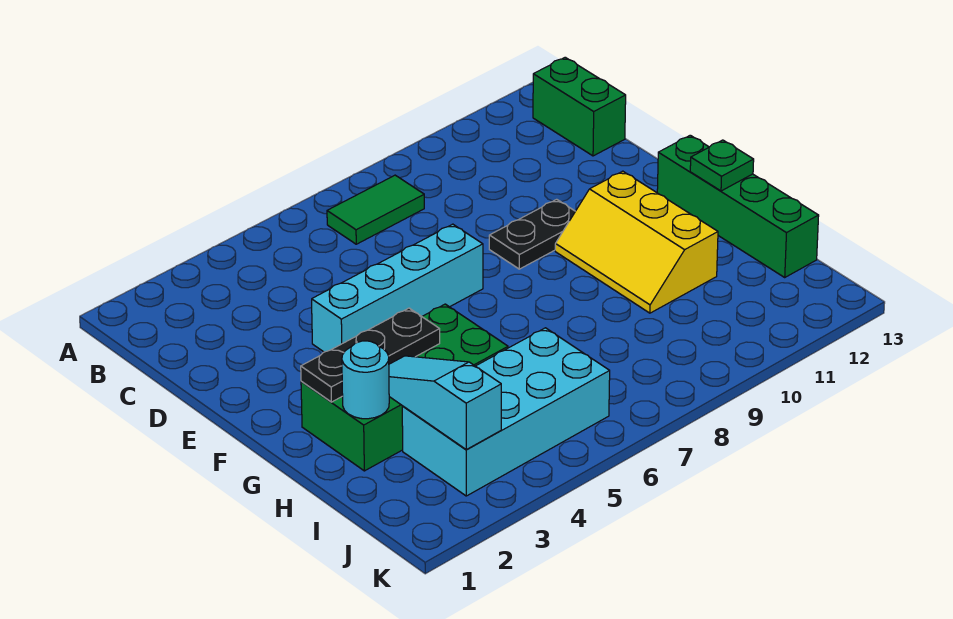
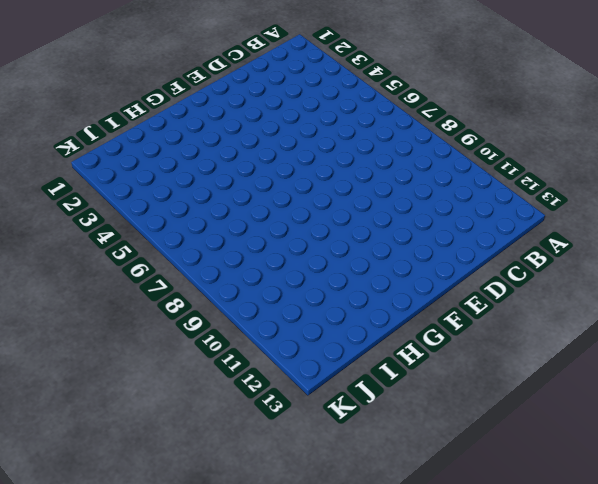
none -> green 1x2 tile [327,175,424,244]
none -> green 1x2 brick [533,57,626,156]
none -> cyan 1x4 brick [312,224,483,352]

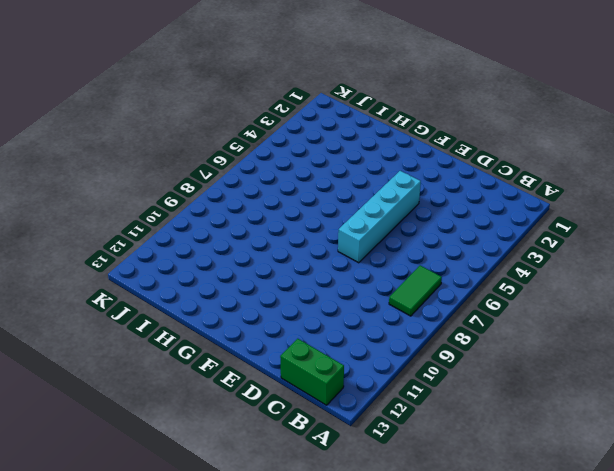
none -> black 1x2 plate [489,199,575,269]
none -> yellow 2x3 slope [555,171,718,313]
none -> green 1x4 brick [657,135,819,277]

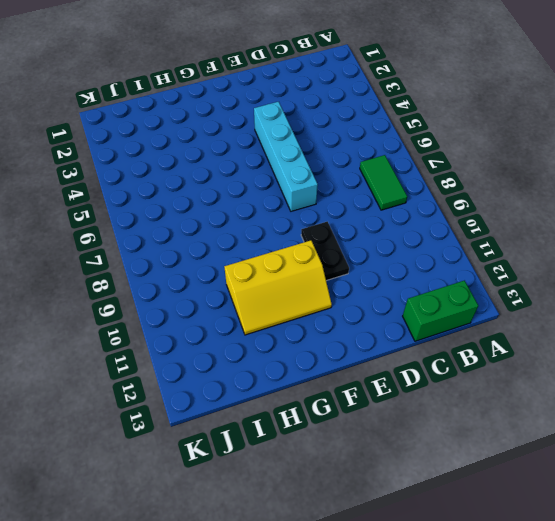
yellow 2x3 slope [224,240,332,335] -> yellow 2x3 slope turned to [555,171,718,313]
none -> green 1x4 brick [657,135,819,277]
none -> green 2x4 brick [301,304,508,471]
none -> cyan 2x4 brick [402,328,610,496]

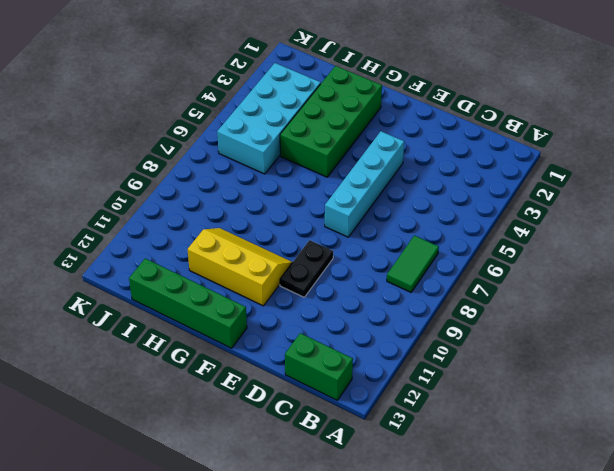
none -> black 1x3 plate [301,308,440,402]
none -> green 1x1 plate [690,140,754,191]
none -> cyan 1x1 round brick [342,341,389,419]

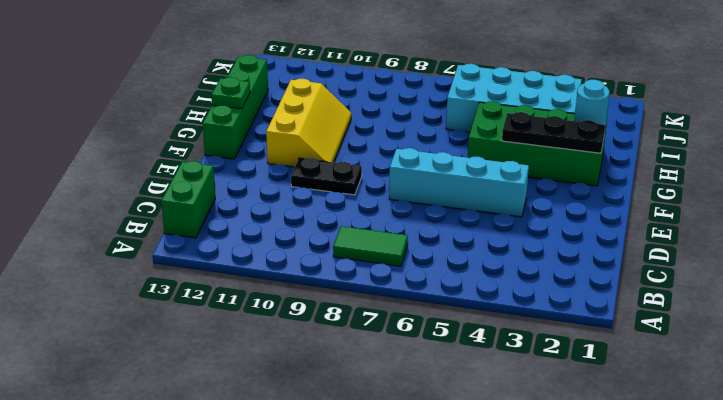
none -> cyan 1x3 slope [389,356,501,449]

